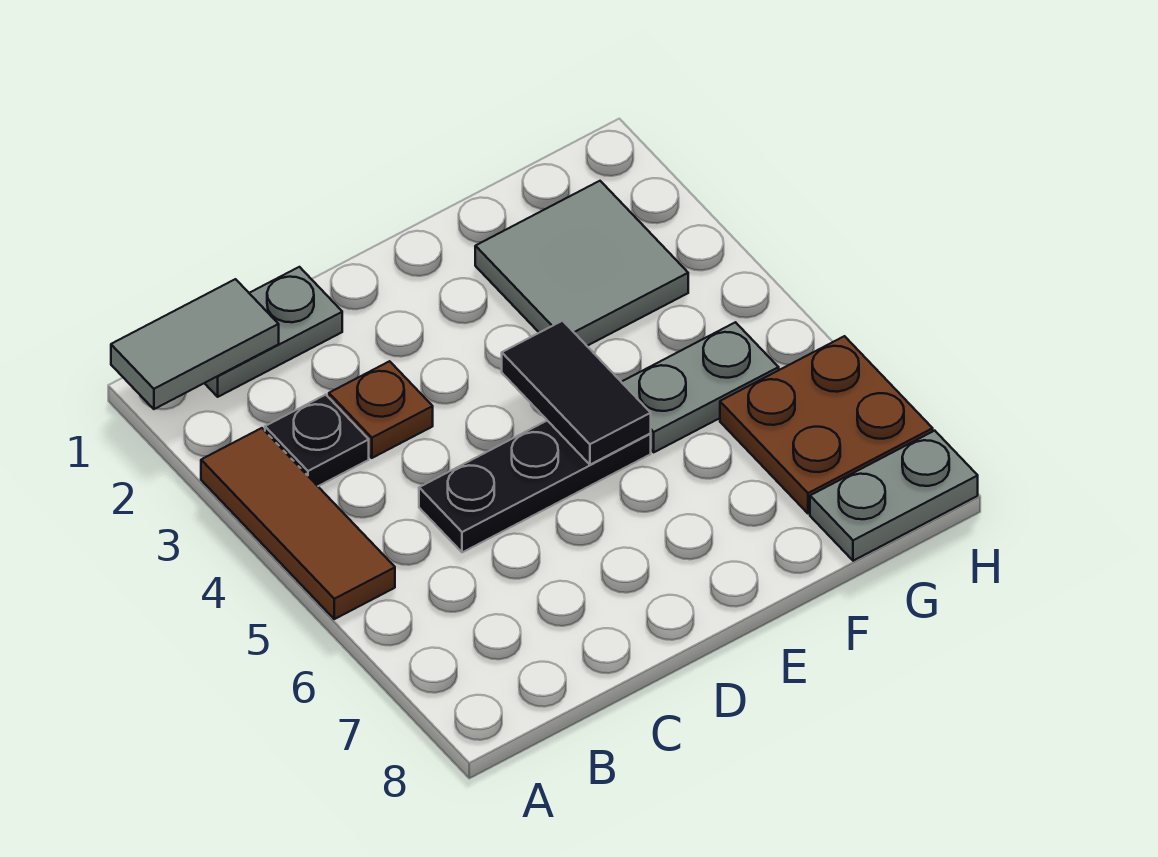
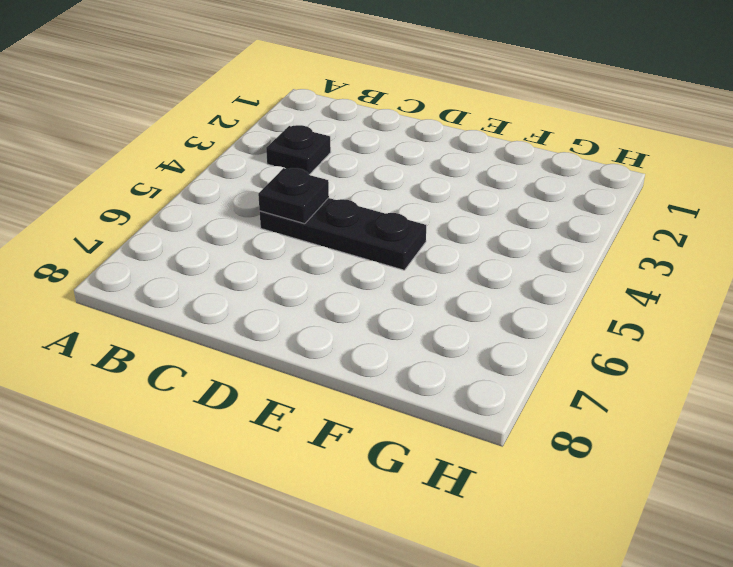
black 1x1 plate [258,168,329,224] -> none
none -> brown 1x3 tile [201,428,395,619]
none -> grey 1x2 plate [205,267,342,397]

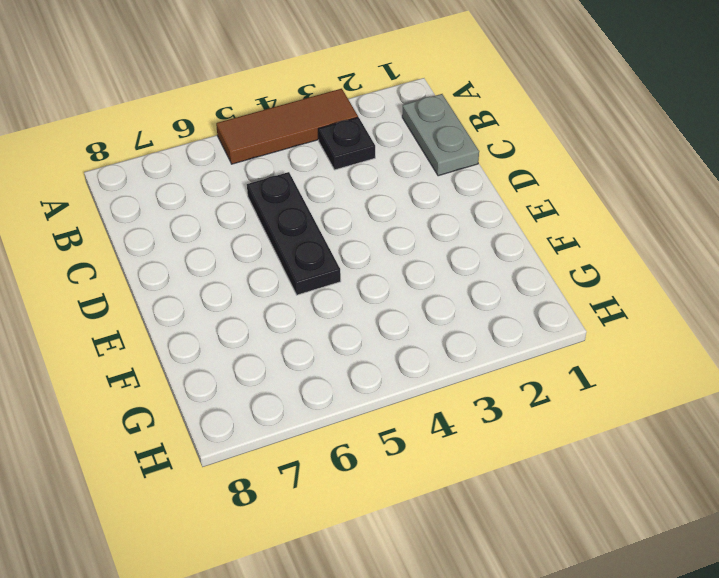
none -> brown 1x1 plate [329,361,433,458]
none -> grey 2x2 tile [475,181,688,346]

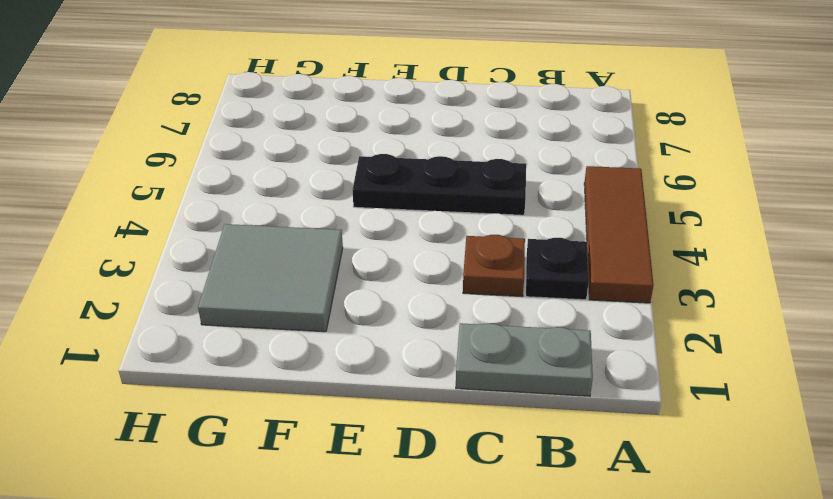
none -> grey 1x2 plate [622,322,779,452]
none -> brown 2x2 plate [720,336,933,513]

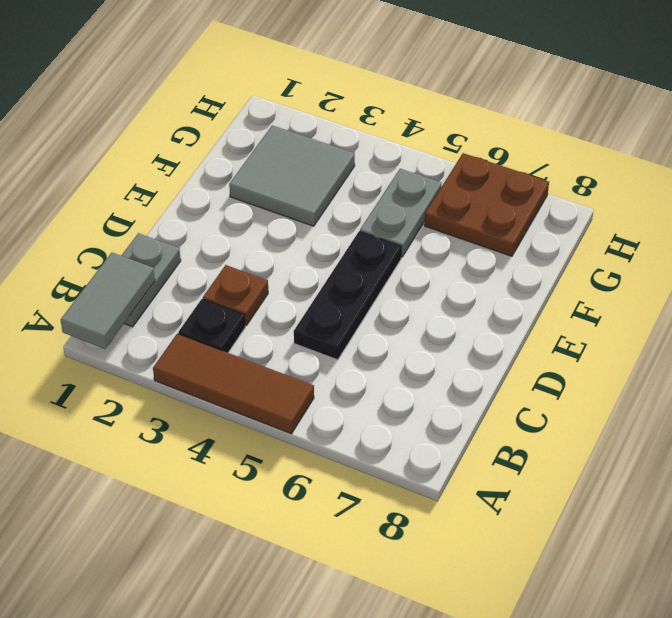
none -> grey 1x2 plate [810,431,978,561]
none -> black 1x2 tile [502,321,651,465]

